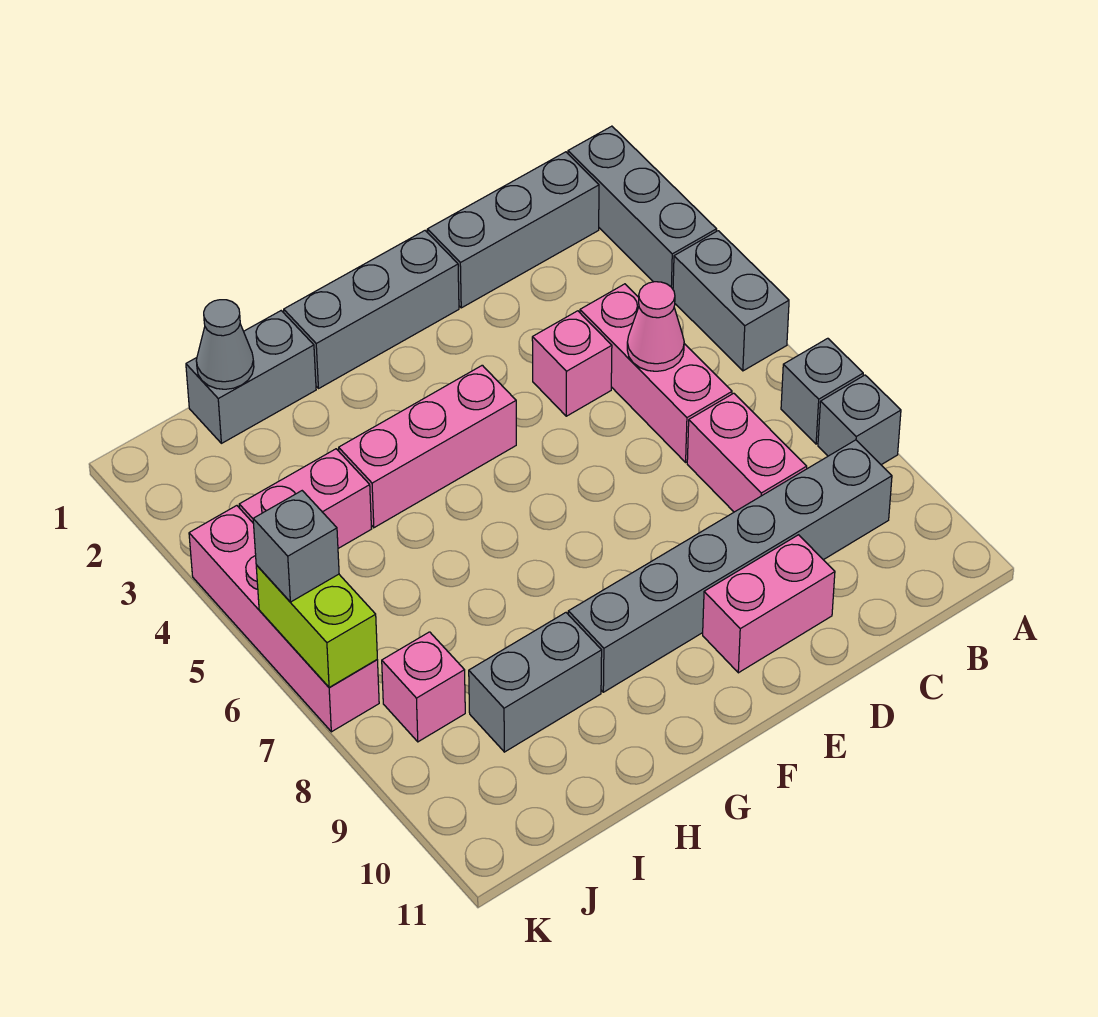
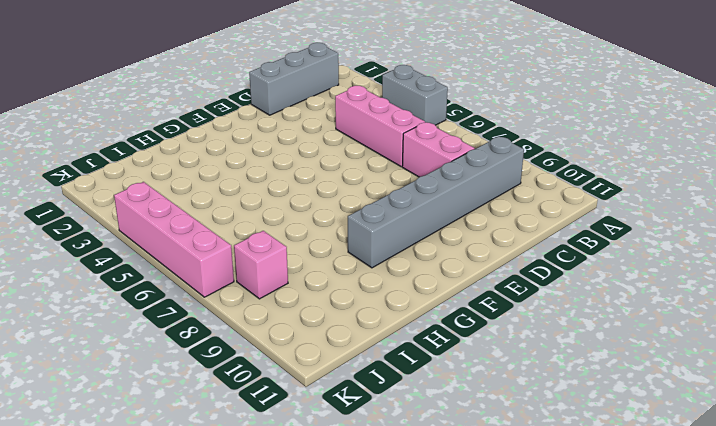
none -> grey 1x3 brick [568,126,717,289]
none -> grey 1x1 brick [781,338,863,444]
none -> grey 1x1 brick [818,375,901,465]

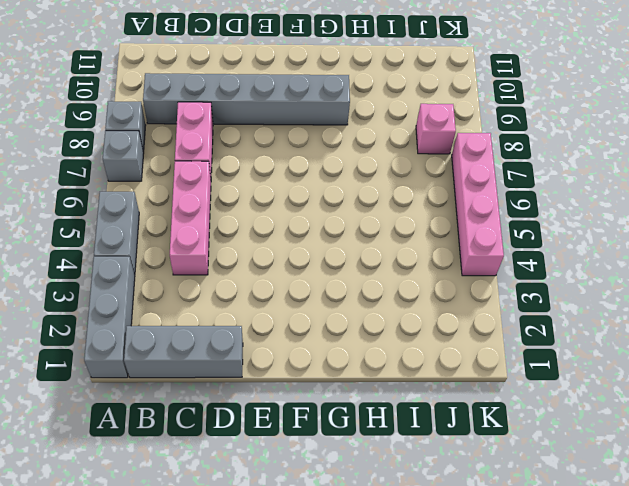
none -> pink 1x1 brick [532,311,612,416]
none -> pink 1x2 brick [703,535,835,673]
none -> grey 1x3 brick [284,231,459,389]

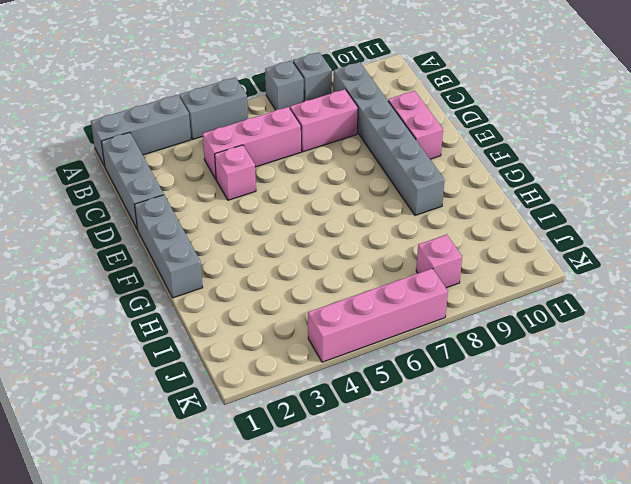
none -> pink 1x3 brick [339,365,516,528]
none -> grey 1x2 brick [186,311,316,443]
none -> grey 1x2 brick [469,613,602,752]

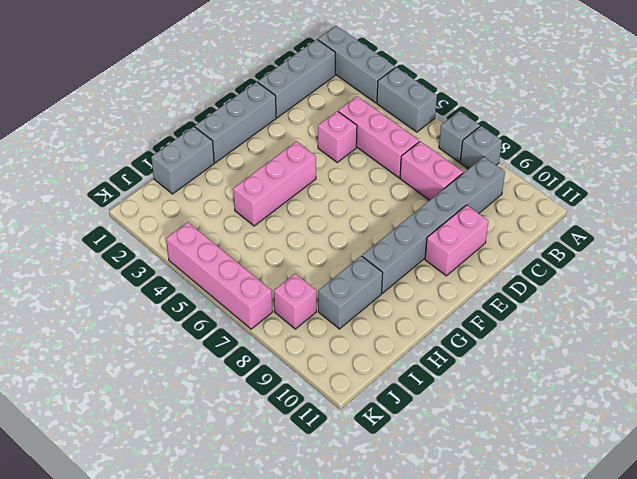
none -> pink 1x2 brick [239,449,371,548]
none -> pink 1x1 cone [627,282,684,371]
none -> grey 1x1 cone [196,300,254,389]

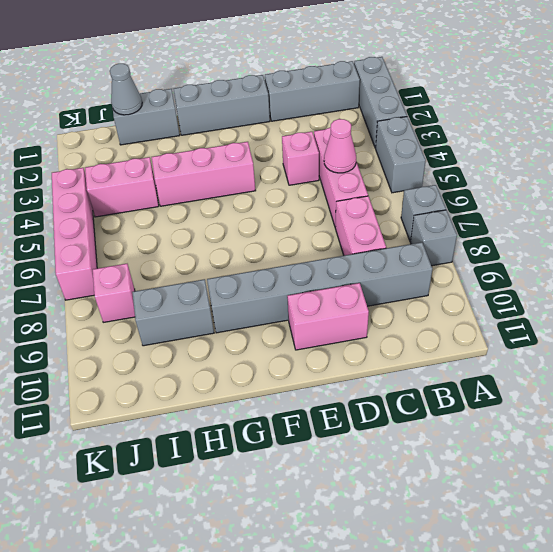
none -> lime 1x2 brick [256,565,377,687]
none -> grey 1x1 brick [253,491,339,602]

